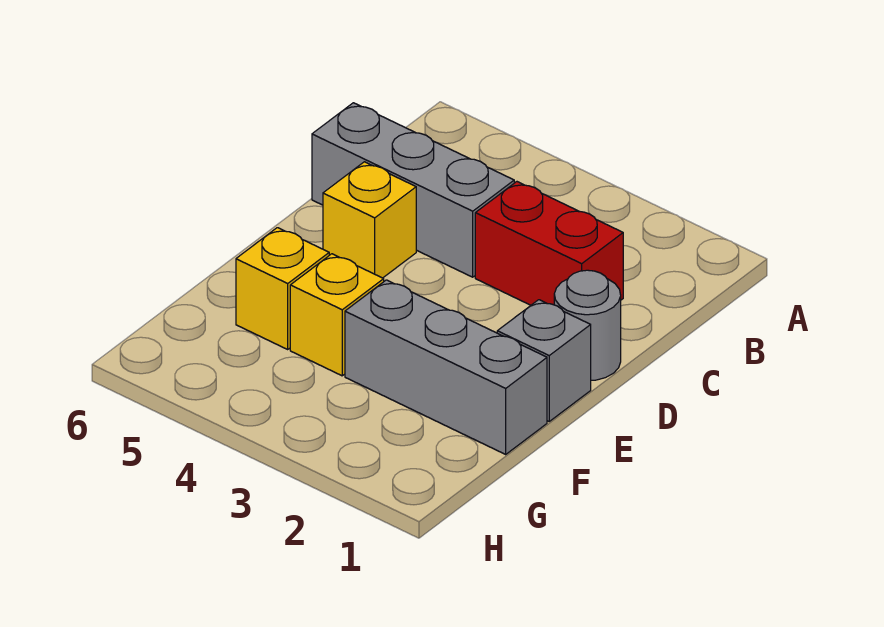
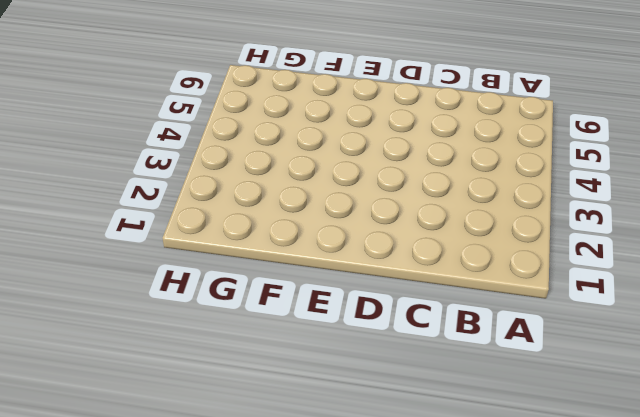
none -> red 1x2 brick [475,182,623,305]
none -> grey 1x3 brick [312,103,514,277]

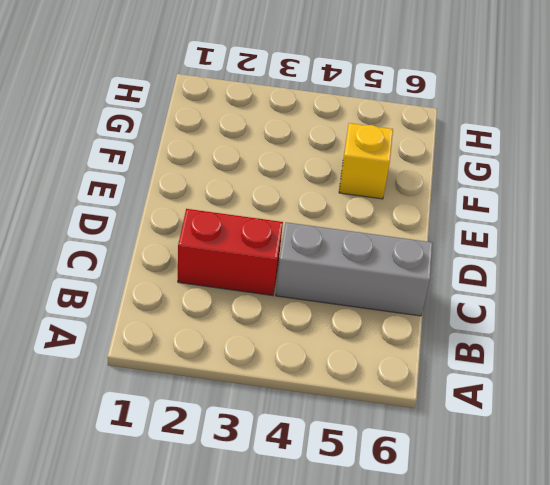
none -> grey 1x1 round brick [554,270,621,380]
none -> yellow 1x1 brick [323,162,416,278]

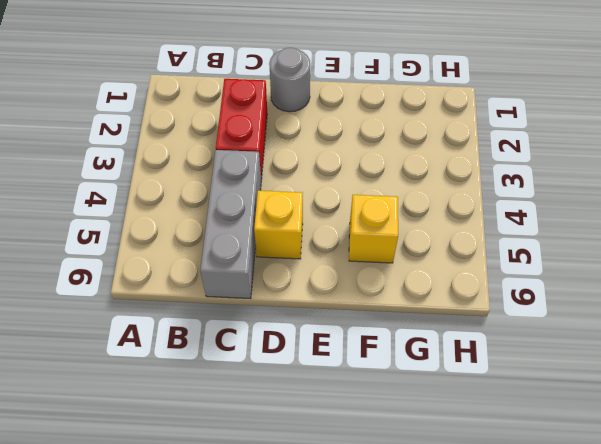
none -> grey 1x1 brick [497,300,591,421]
none -> grey 1x3 brick [345,280,547,454]

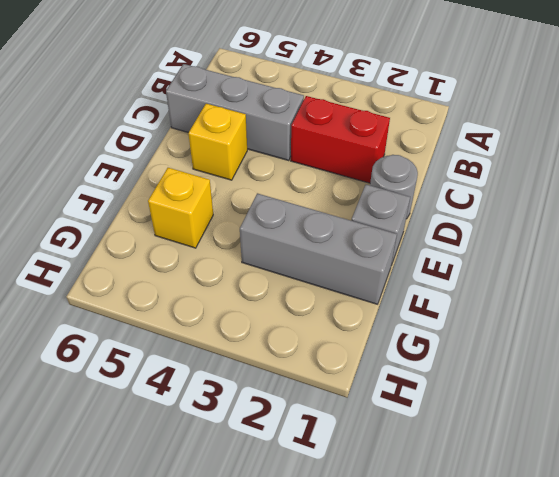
none -> yellow 1x1 brick [290,254,384,376]

